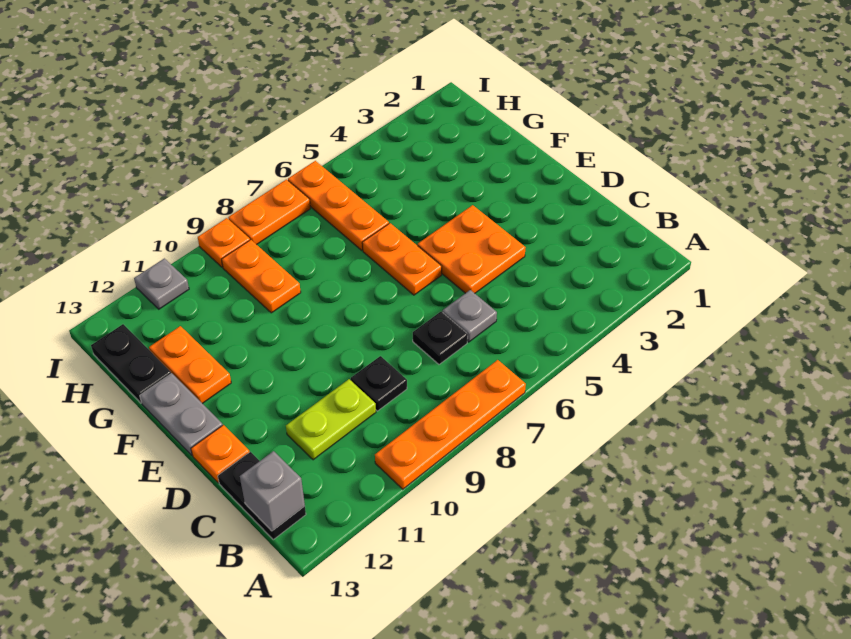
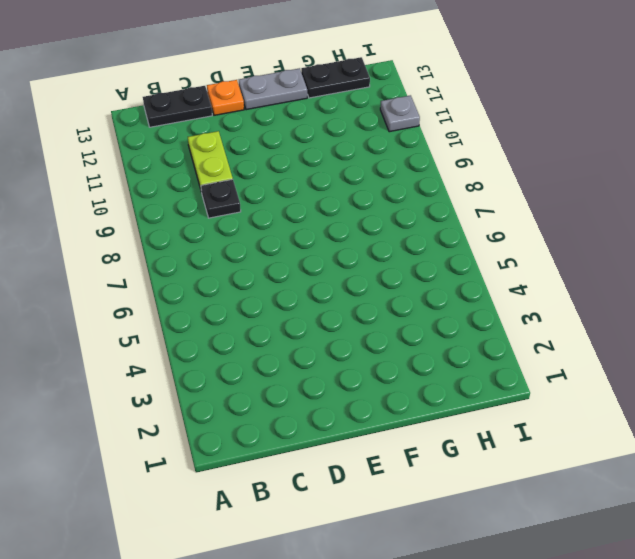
none -> orange 1x4 plate [375,360,526,489]
none -> grey 1x1 plate [442,290,497,342]
none -> black 1x1 plate [413,312,468,364]

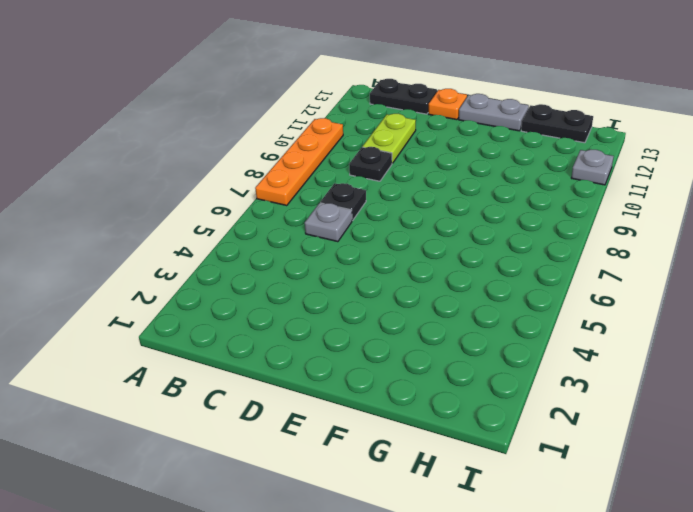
none -> orange 2x2 plate [418,205,526,293]
none -> orange 1x2 plate [362,223,442,295]
none -> orange 1x2 plate [149,326,231,404]

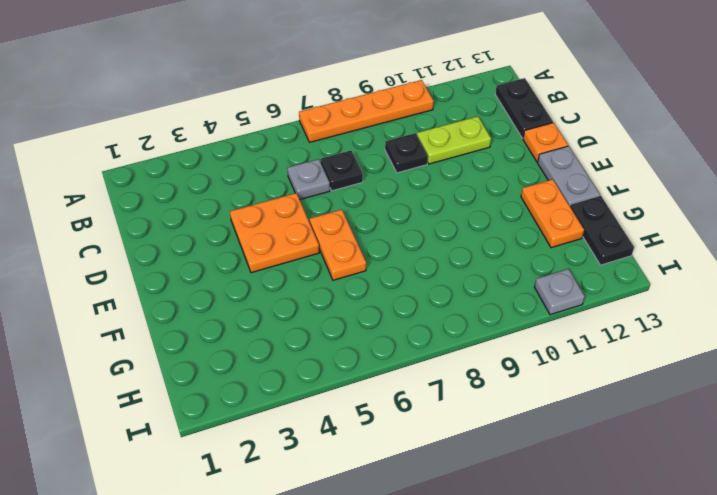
none -> orange 1x3 plate [288,161,389,250]
none -> orange 1x2 plate [222,240,301,313]
none -> orange 1x2 plate [228,180,310,245]

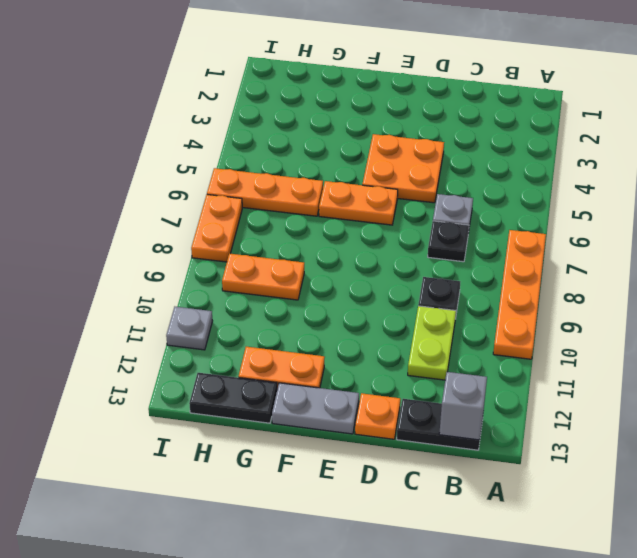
none -> orange 1x1 plate [198,218,250,267]

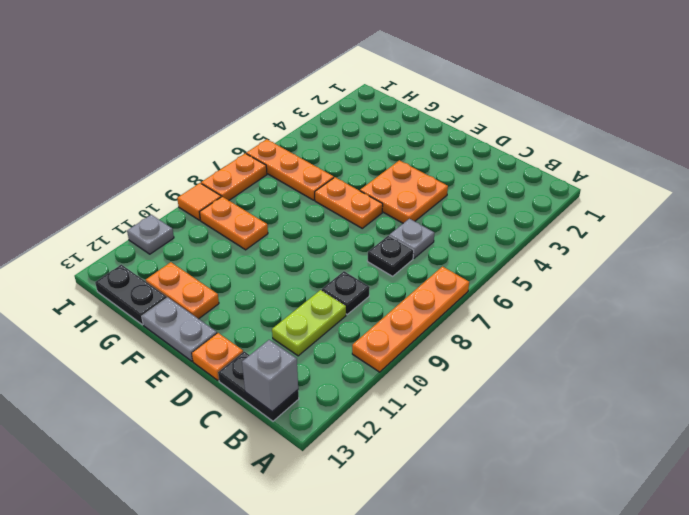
orange 1x1 tile [177,183,221,220] -> orange 1x1 plate [198,218,250,267]

